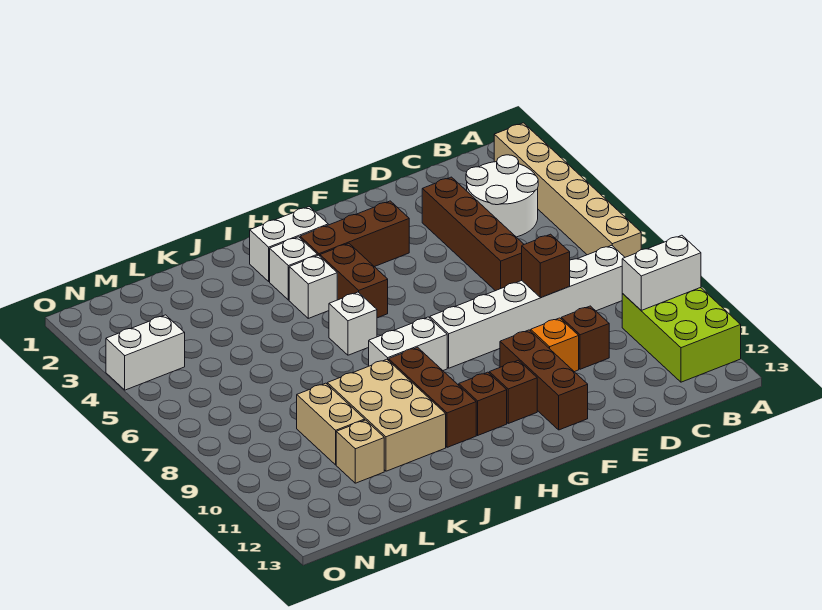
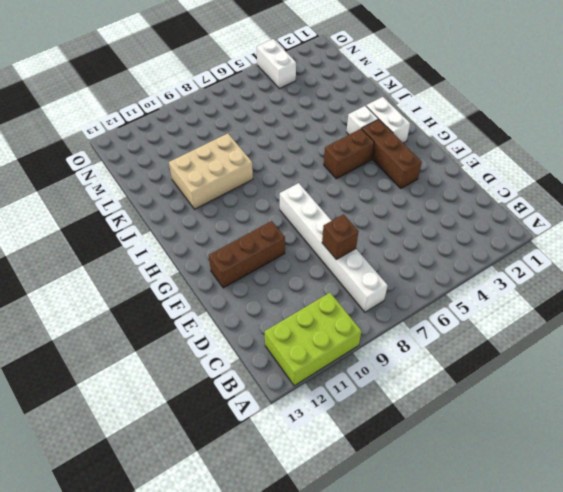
none -> tan 1x6 brick [494,123,641,257]
none -> white 2x2 round brick [466,155,538,237]
none -> brown 1x4 brick [422,177,524,291]

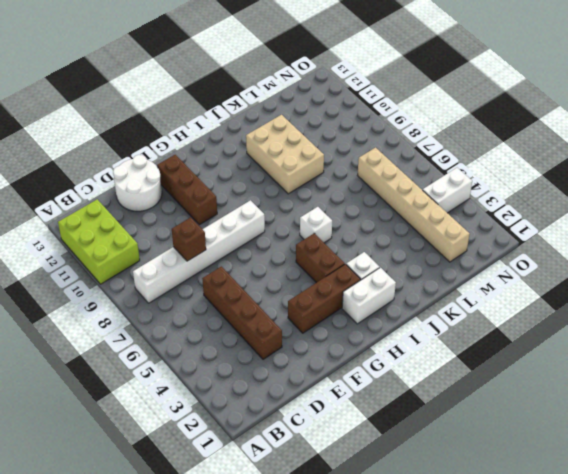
white 2x2 round brick [113,155,162,211] -> white 2x2 round brick moved to [466,155,538,237]
tan 1x6 brick [358,148,470,262] -> tan 1x6 brick moved to [494,123,641,257]
none -> brown 1x1 brick [561,306,609,369]
none -> orange 1x1 brick [531,318,579,372]
none -> brown 1x1 brick [489,360,537,423]

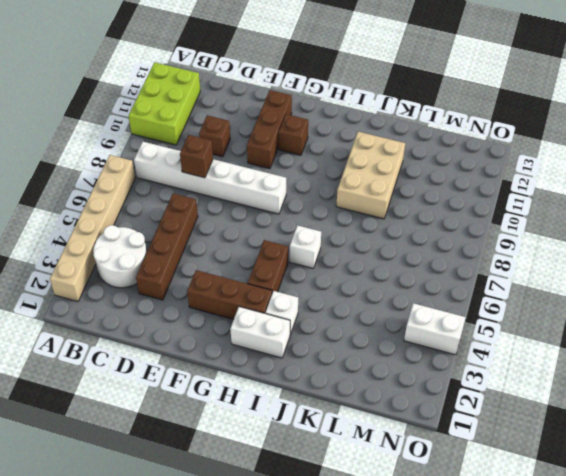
none -> orange 1x1 brick [531,318,579,372]
none -> white 1x2 brick [368,317,447,370]
none -> brown 1x1 brick [459,372,507,435]

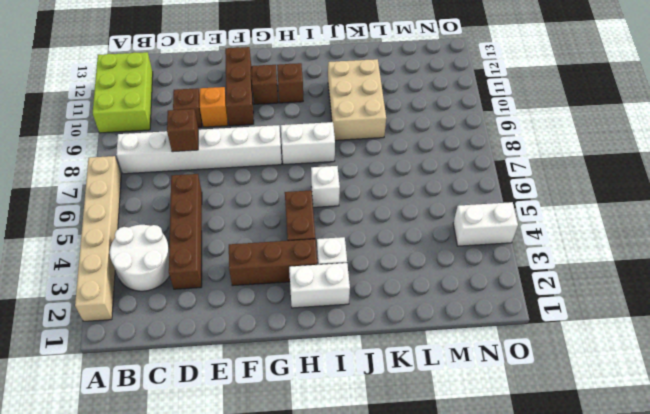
none -> white 1x1 brick [289,255,337,318]
none -> brown 1x3 brick [389,347,476,447]
none -> tan 1x2 brick [297,383,365,465]

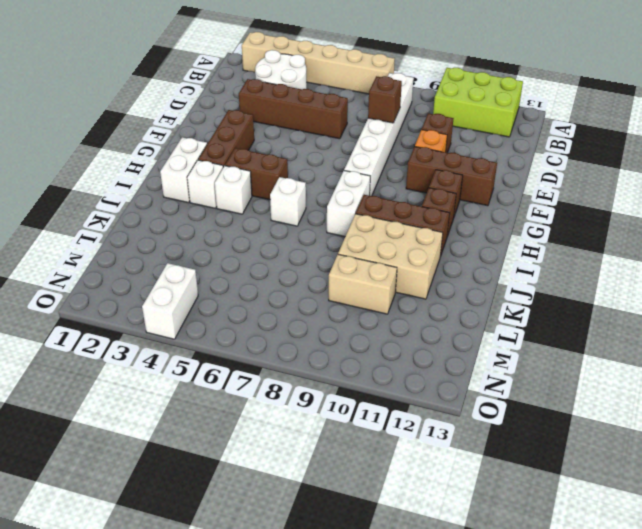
none -> tan 1x1 brick [336,420,384,483]
none -> white 1x2 brick [622,235,701,310]

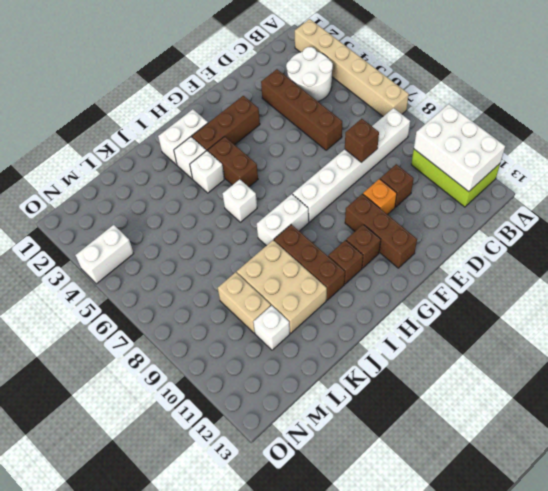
white 2x3 brick [414,104,505,192] -> white 1x2 brick [622,235,701,310]
white 1x1 brick [253,305,290,350] -> tan 1x1 brick [336,420,384,483]

